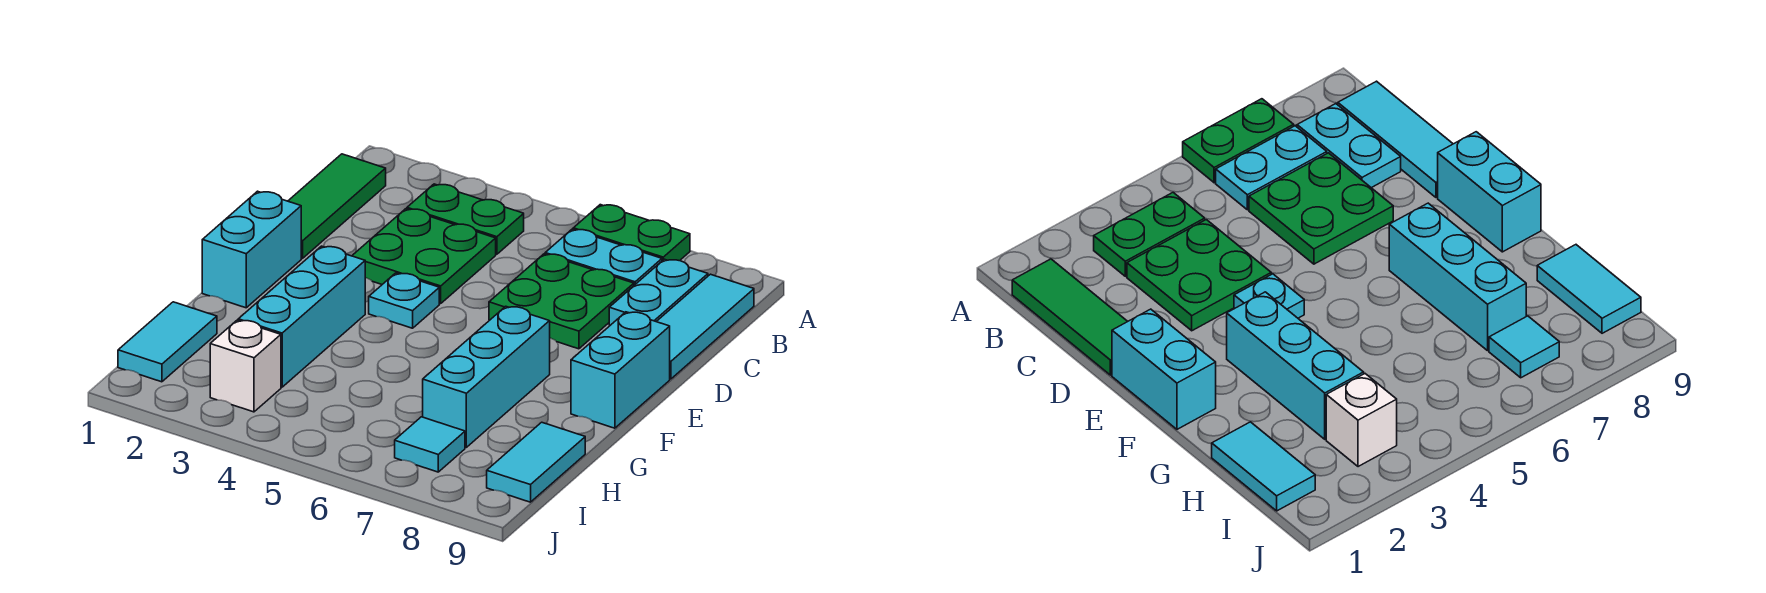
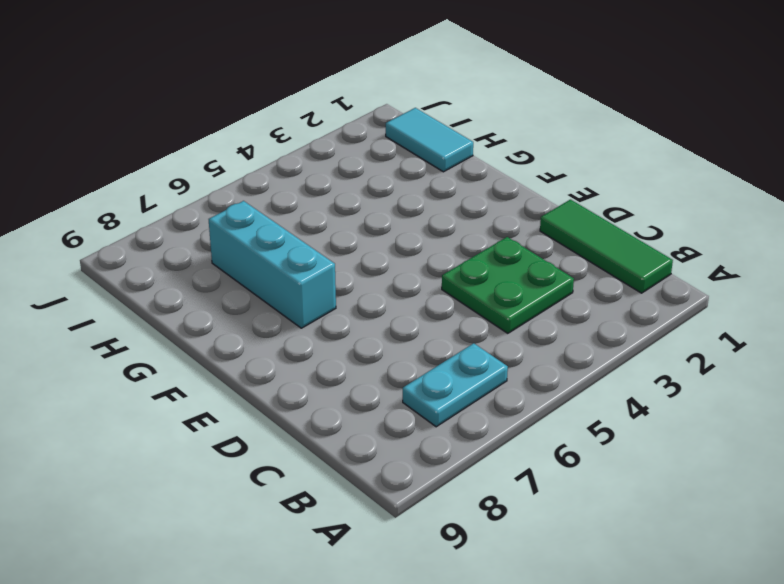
none -> green 1x2 plate [573,205,690,261]
none -> green 1x2 plate [407,184,524,254]
none -> cyan 1x2 plate [609,259,708,325]

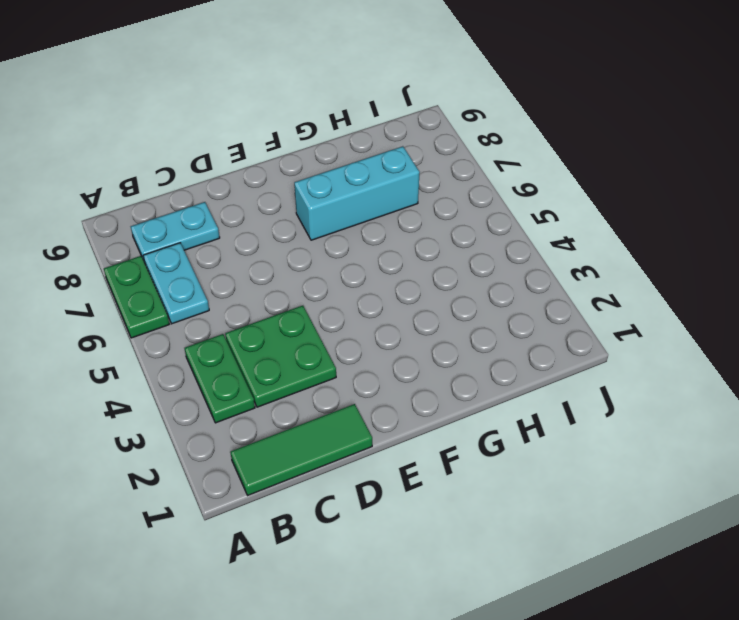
none -> cyan 1x3 tile [656,274,754,379]
none -> green 2x2 plate [489,254,634,349]
none -> cyan 1x2 brick [202,191,301,308]

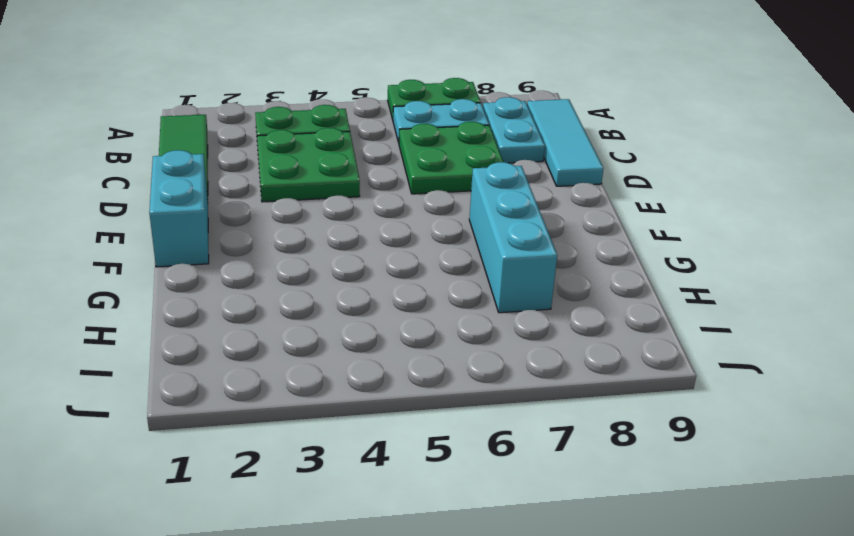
none -> cyan 1x1 plate [369,273,439,328]
none -> cyan 1x2 brick [571,312,670,428]
none -> cyan 1x3 brick [238,246,365,387]

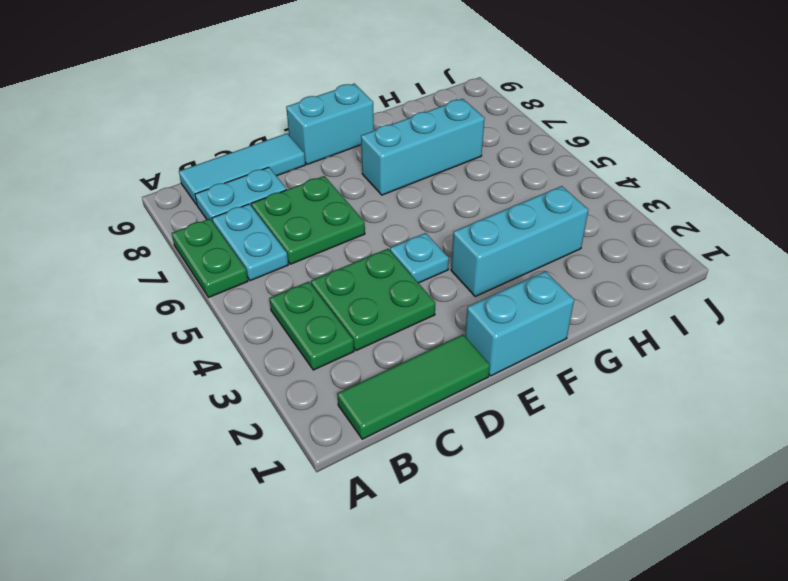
none -> cyan 1x2 tile [118,302,217,382]
none -> cyan 1x2 tile [487,422,585,502]
none -> white 1x1 brick [210,320,281,412]

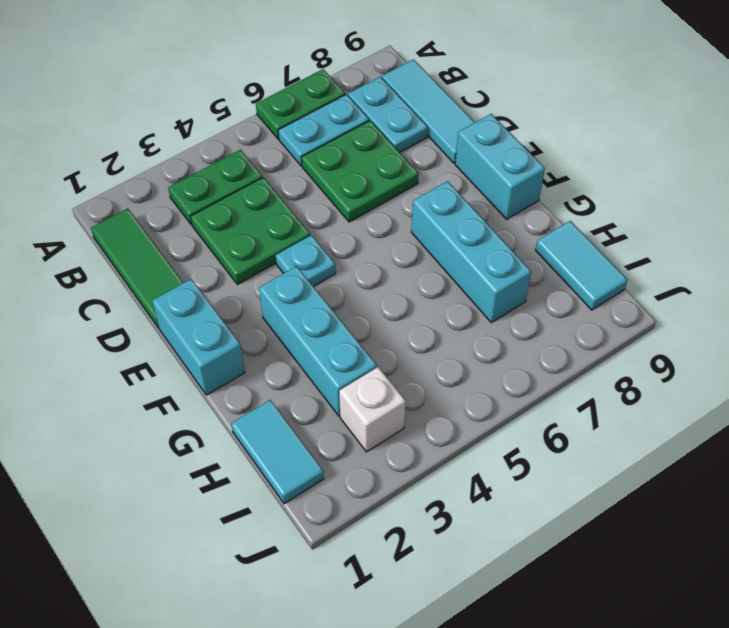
none -> cyan 1x1 tile [395,417,465,472]

